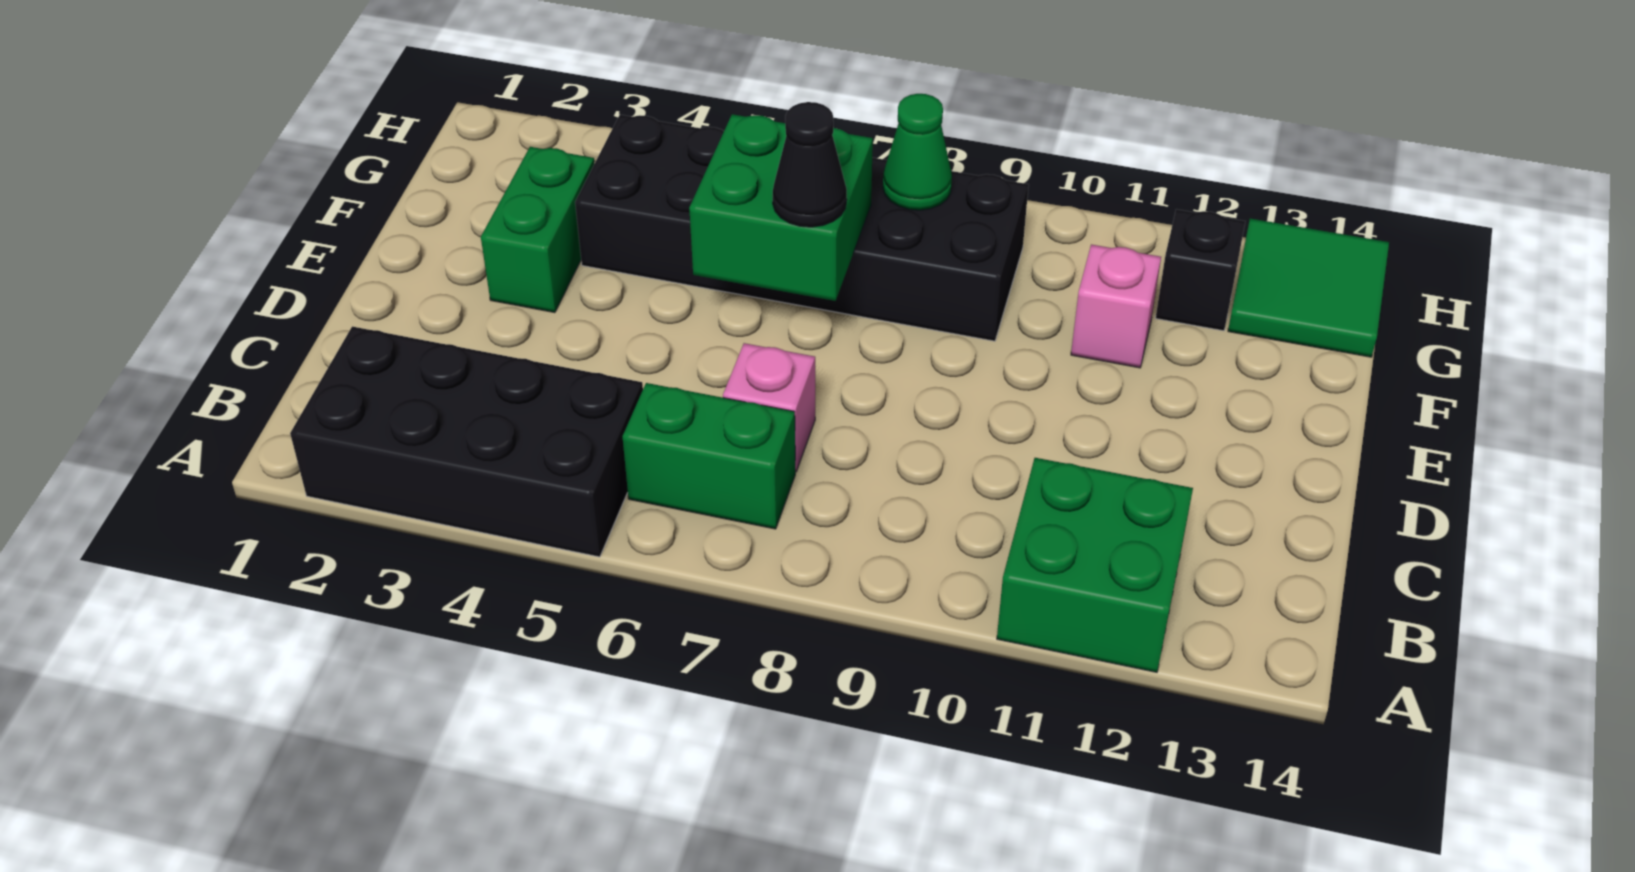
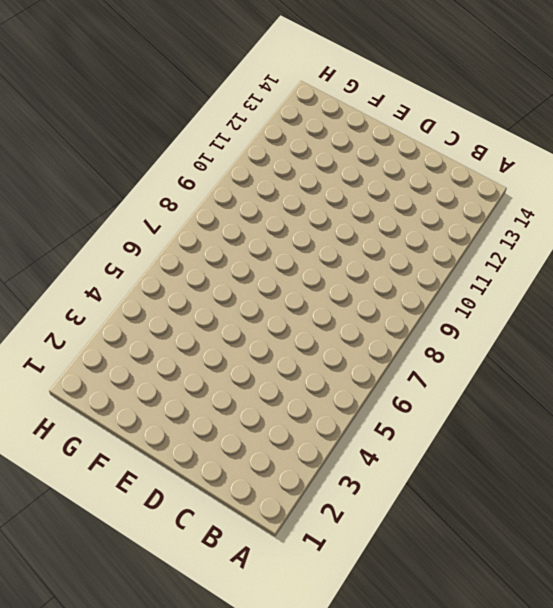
none -> black 2x4 brick [290,326,643,557]
none -> green 2x2 brick [997,458,1193,672]
none -> green 1x2 brick [623,383,795,529]

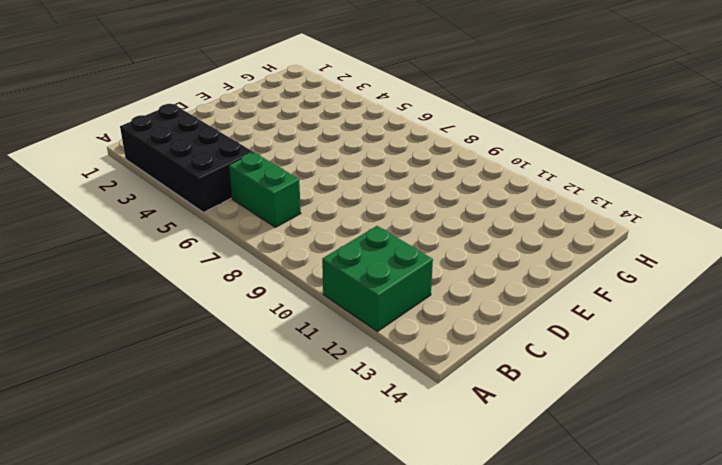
none -> pink 1x1 brick [723,343,815,472]
none -> green 1x2 brick [481,147,595,313]
none -> black 2x6 brick [575,115,1029,341]

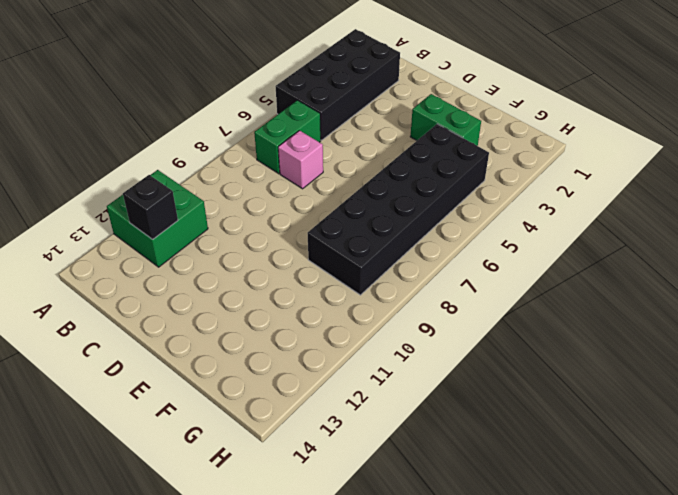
black 1x1 brick [123,175,178,239] -> black 1x1 brick moved to [1156,209,1245,331]
none -> pink 1x1 brick [1071,245,1161,368]
none -> green 2x2 tile [1228,219,1389,357]
none -> green 2x2 brick [689,114,873,301]

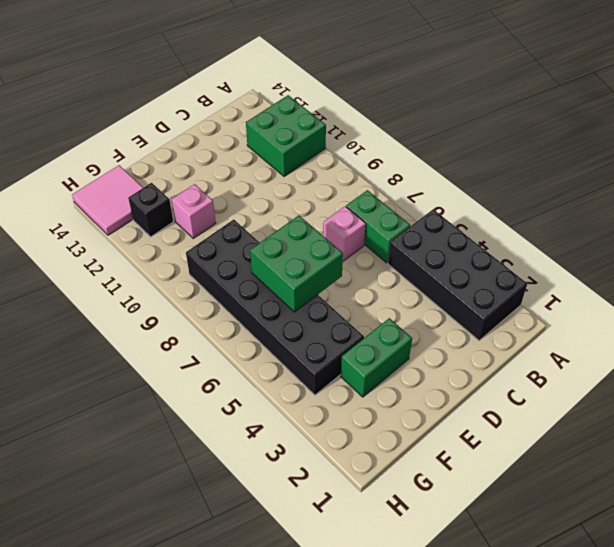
pink 2x2 tile [72,165,143,235] -> green 2x2 tile [1228,219,1389,357]
none -> green 1x1 cone [883,94,952,210]
none -> black 1x1 cone [773,102,847,227]

